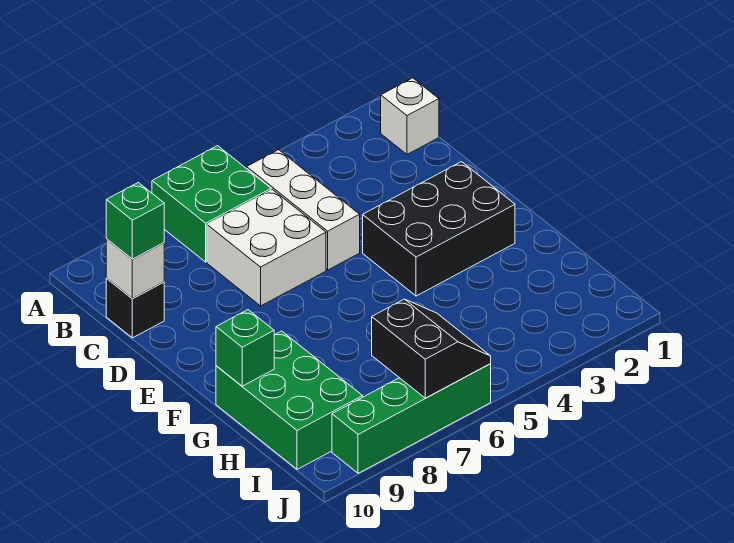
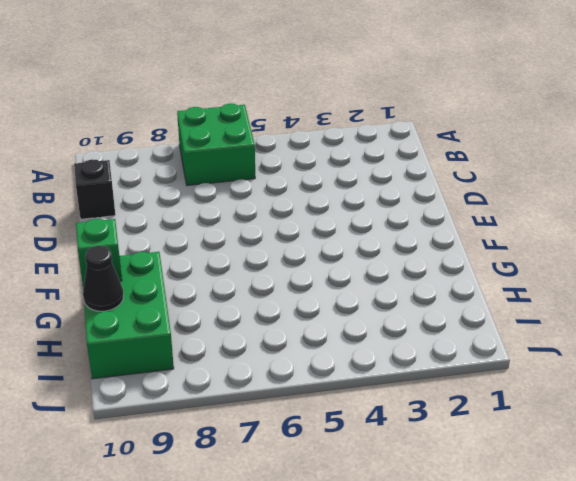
black 1x1 cone [83,246,124,311] -> none
none -> white 1x1 brick [381,78,439,154]
none -> white 1x3 brick [246,150,360,270]
none -> white 2x2 brick [207,190,326,306]

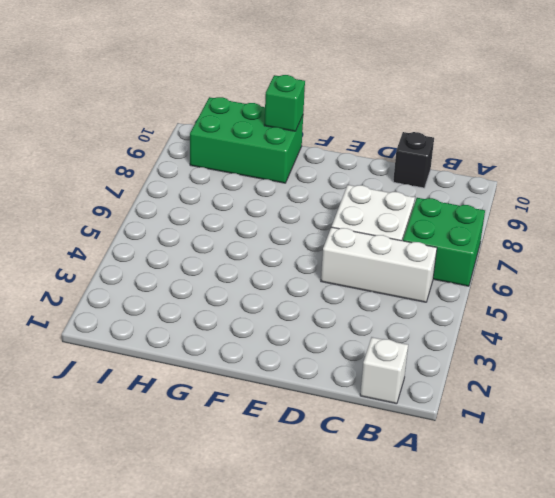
none -> black 2x3 brick [363,162,515,296]
none -> green 1x4 brick [332,364,491,473]
none -> white 1x1 brick [106,239,164,299]

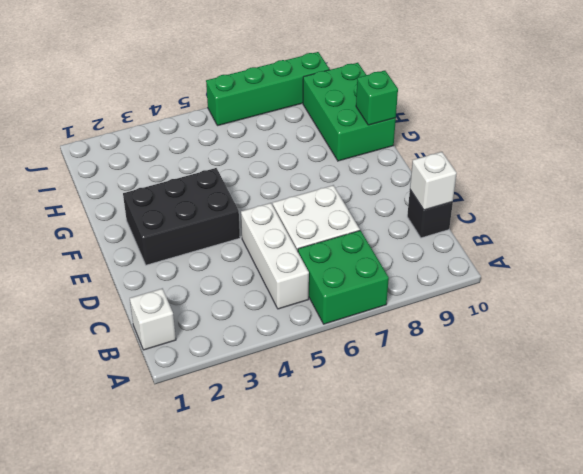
none -> black 2x2 slope [372,299,491,398]
none -> green 1x1 brick [106,183,164,259]

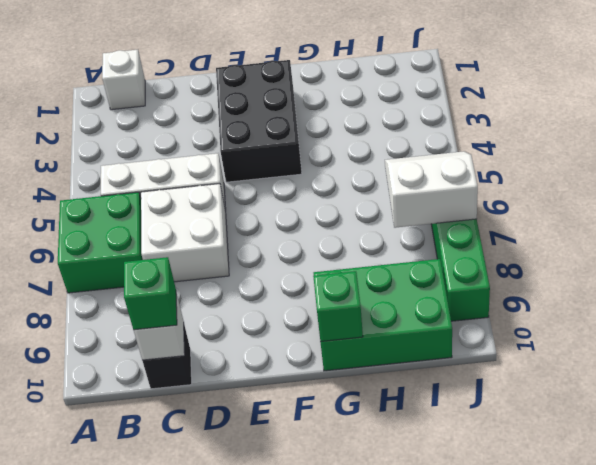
white 2x2 slope [385,151,478,228] -> black 2x2 slope [372,299,491,398]

